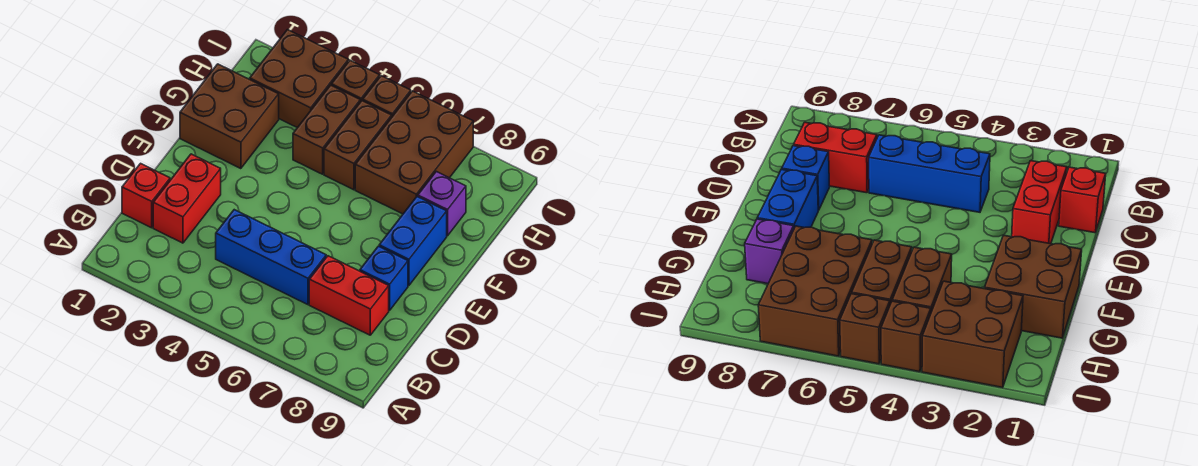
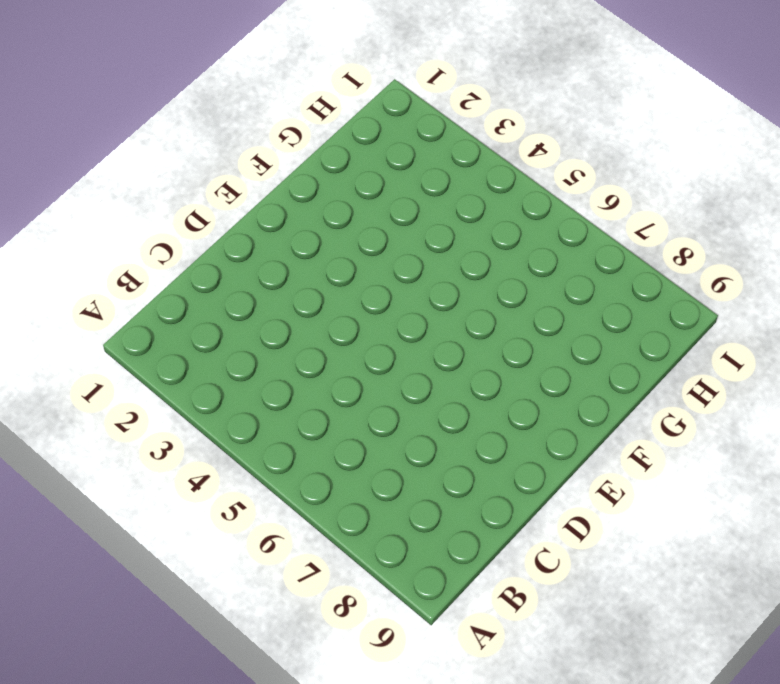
none -> red 1x1 brick [122,163,170,228]
none -> red 1x2 brick [153,154,221,243]
none -> blue 1x3 brick [216,210,326,305]

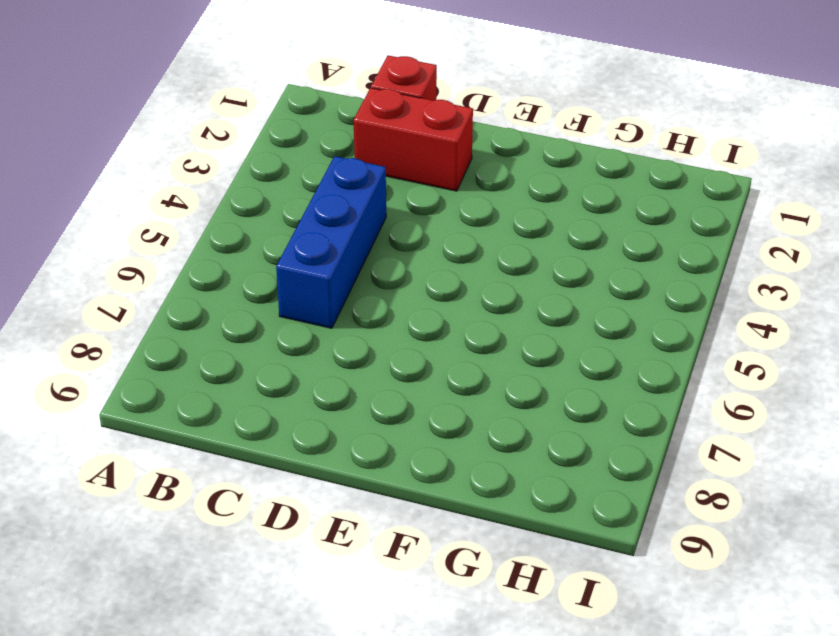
none -> red 1x2 brick [309,256,389,335]
none -> blue 1x1 brick [360,246,408,310]
none -> blue 1x2 brick [379,196,447,286]

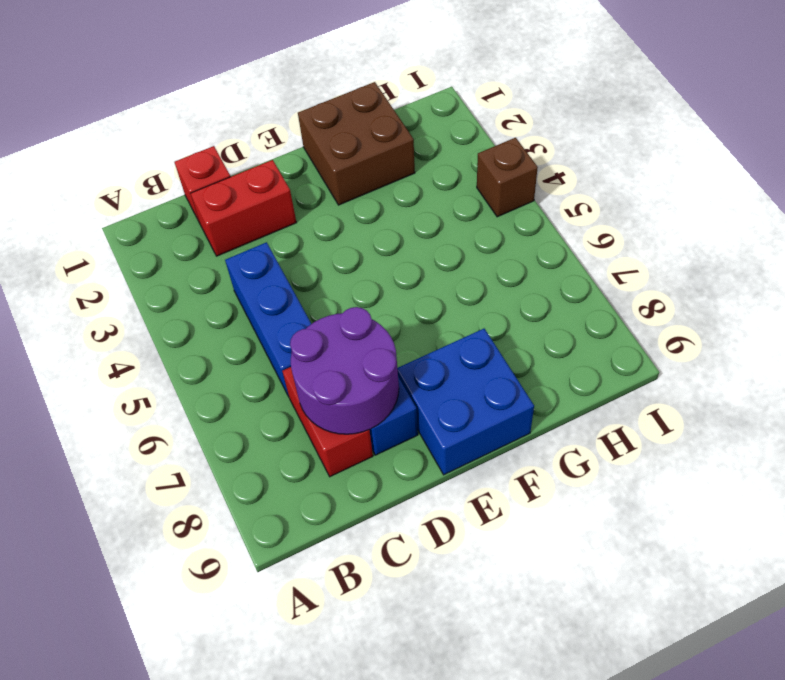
purple 2x2 round brick [290,307,399,434] -> none
blue 2x2 brick [397,329,534,475] -> blue 1x2 brick [379,196,447,286]
none -> brown 1x2 brick [293,85,360,174]
none -> brown 1x2 brick [324,101,392,190]
none -> brown 2x3 brick [355,91,473,214]

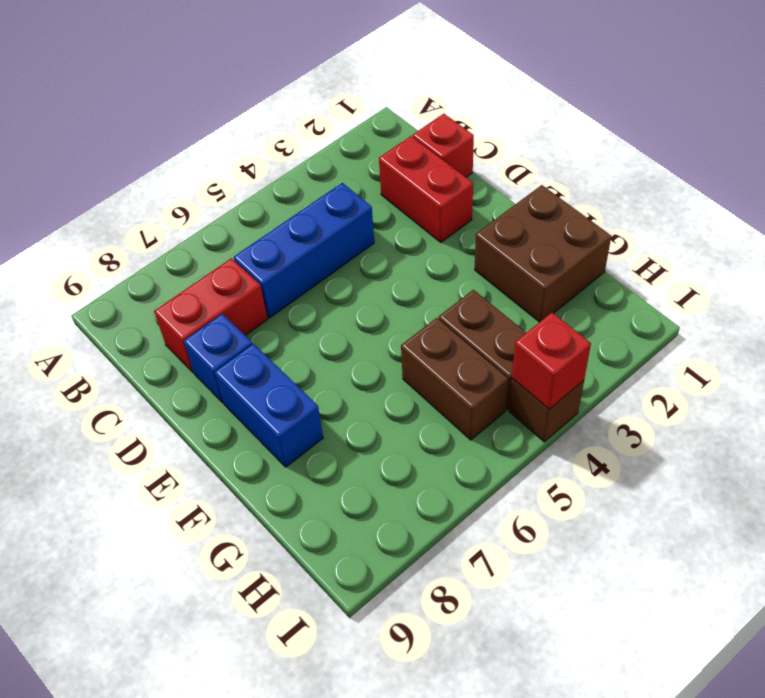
red 1x1 brick [512,313,591,409] -> none
none -> brown 2x3 brick [355,91,473,214]
none -> purple 1x1 brick [418,171,466,236]
none -> brown 2x2 brick [250,30,348,128]

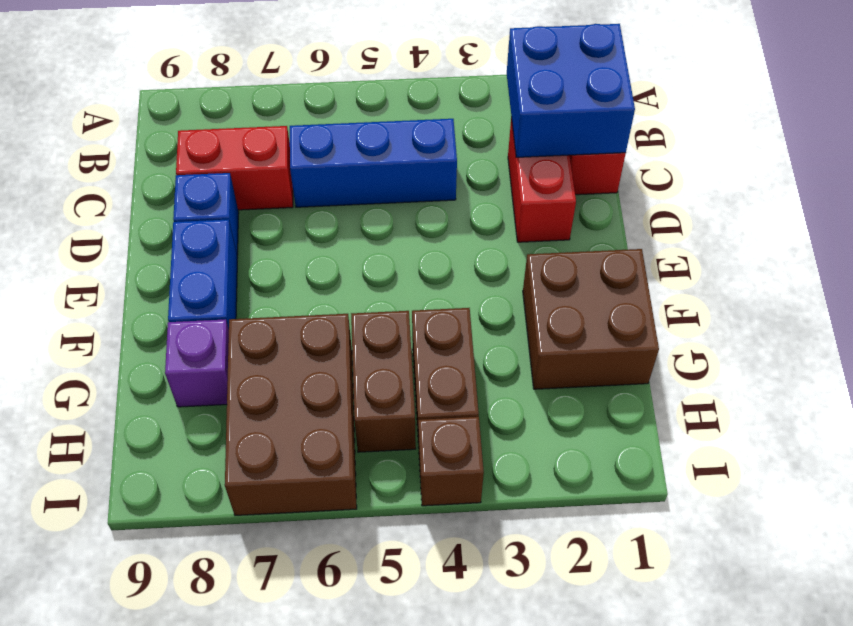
blue 2x2 brick [507,24,635,157] -> none
none -> brown 2x2 brick [250,30,348,128]
none -> brown 1x1 brick [363,76,411,116]

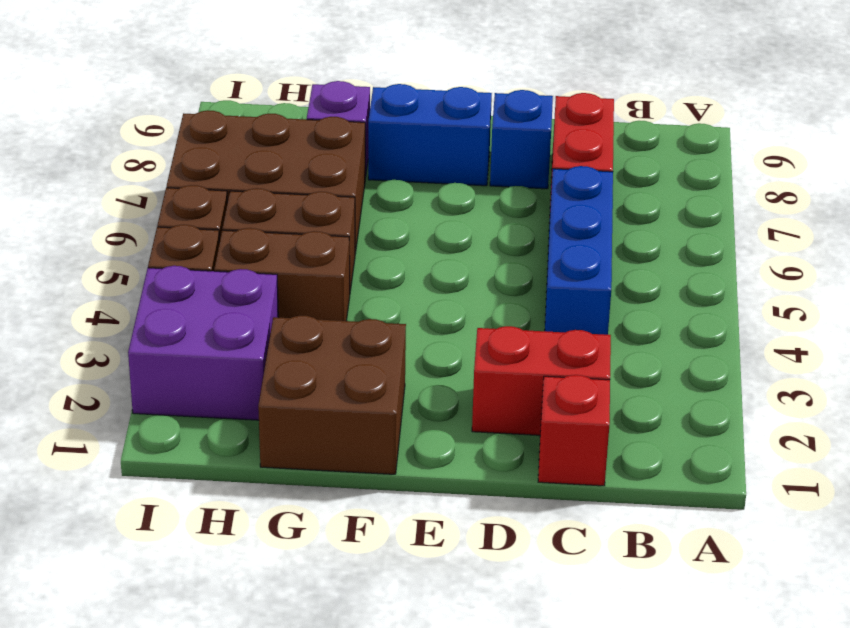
purple 2x2 brick [128,266,278,420] -> brown 2x2 brick [250,30,348,128]

